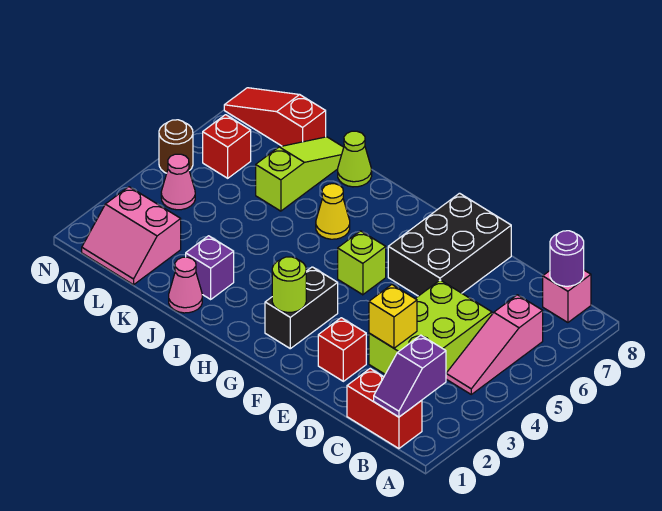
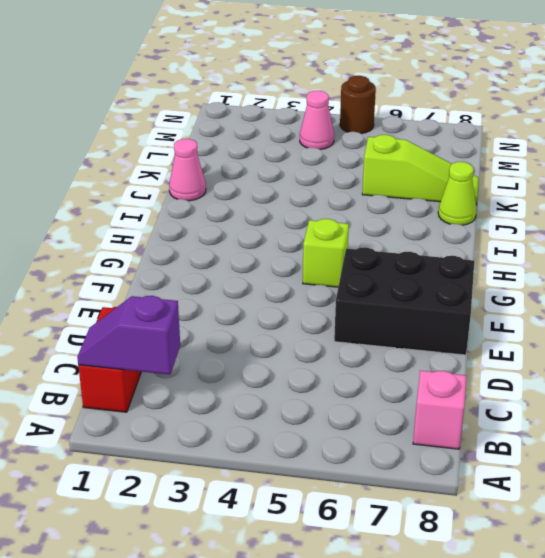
none -> pink 1x3 slope [446,295,543,394]
none -> lime 2x3 brick [369,280,492,374]
none -> red 1x1 brick [318,318,366,381]

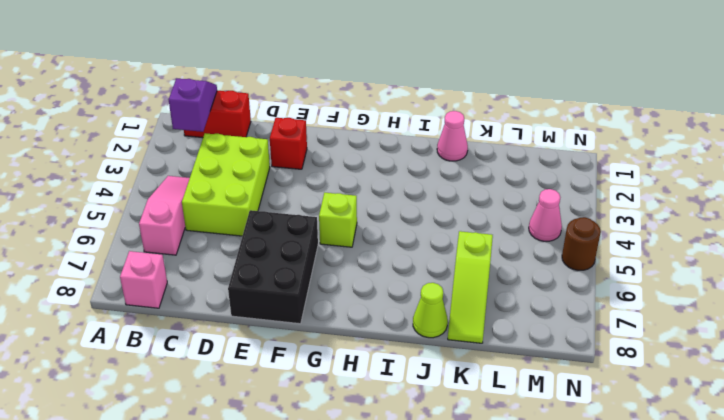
none -> black 1x2 brick [265,267,338,349]
none -> yellow 1x1 cone [316,184,350,239]
none -> purple 1x1 brick [186,236,234,299]

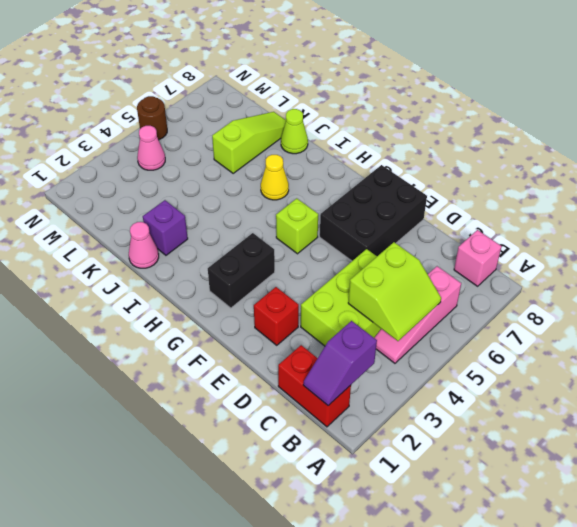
lime 2x2 slope [348,242,441,341] -> none
none -> pink 2x2 slope [82,187,181,285]
none -> red 1x3 slope [224,88,326,146]
none -> red 1x1 brick [203,115,251,178]

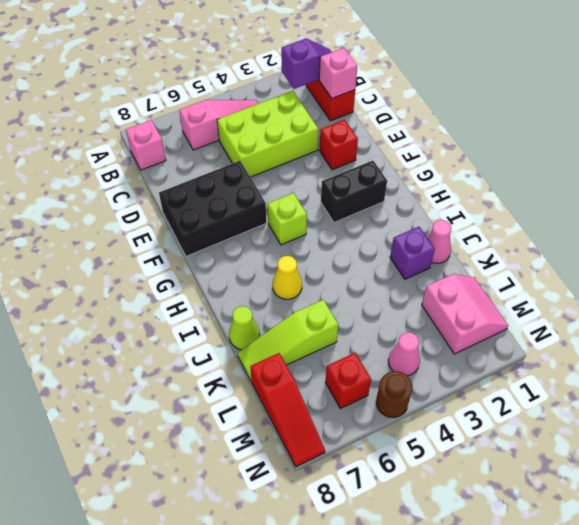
pink 1x1 brick [319,48,357,98] -> none
none -> purple 1x1 round brick [550,231,584,286]
none -> yellow 1x1 brick [369,285,417,348]
none -> lime 1x1 round brick [272,257,306,312]

